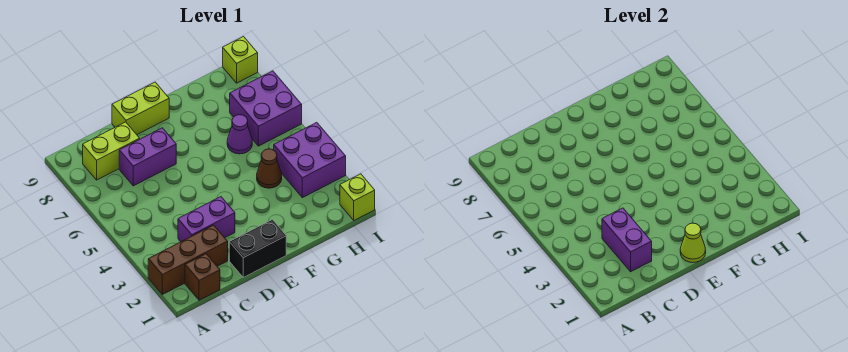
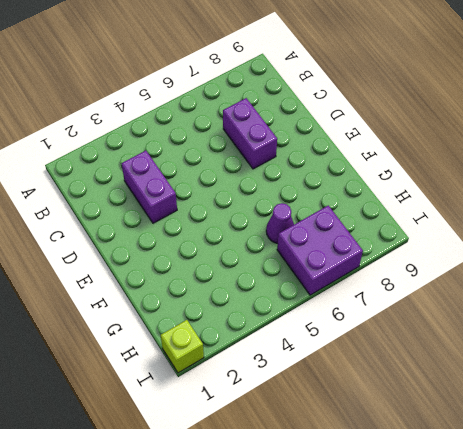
none -> brown 1x3 brick [148,225,228,295]
none -> brown 1x1 brick [185,254,220,300]
none -> lime 1x2 brick [83,122,140,180]

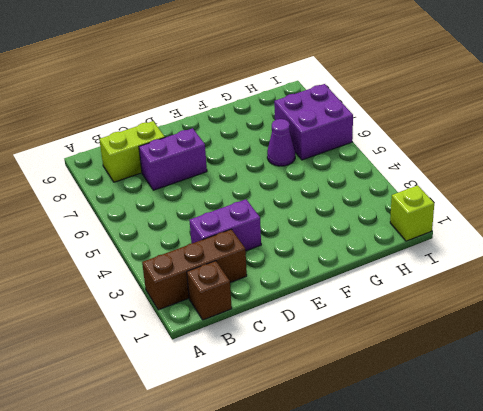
none -> black 1x2 brick [229,220,286,277]
none -> lime 1x2 brick [112,82,169,135]
none -> brown 1x1 cone [257,149,282,188]

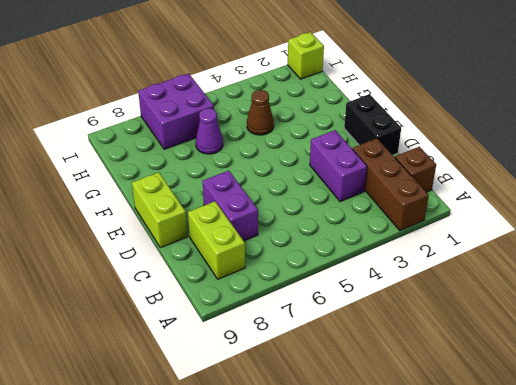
none -> purple 2x2 brick [274,122,346,198]
none -> lime 1x1 brick [223,37,258,83]
none -> purple 1x2 brick [602,208,652,272]

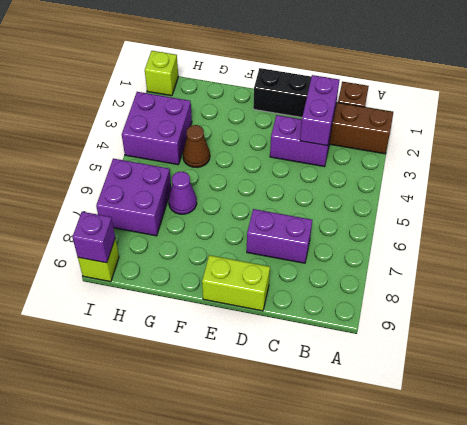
purple 1x1 brick [72,212,115,263] -> none
none -> lime 1x2 brick [83,122,140,180]
none -> lime 1x1 cone [680,223,706,263]

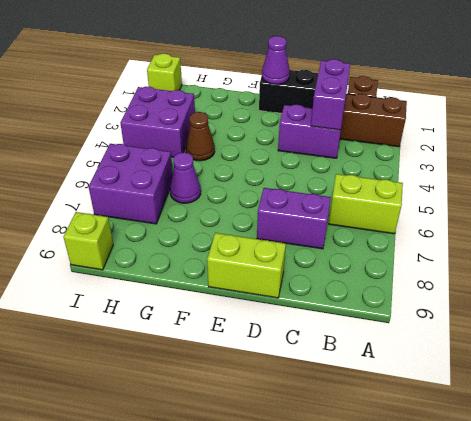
lime 1x2 brick [329,174,403,234] -> lime 1x2 brick moved to [83,122,140,180]
purple 1x1 cone [262,36,290,84] -> lime 1x1 cone [680,223,706,263]

